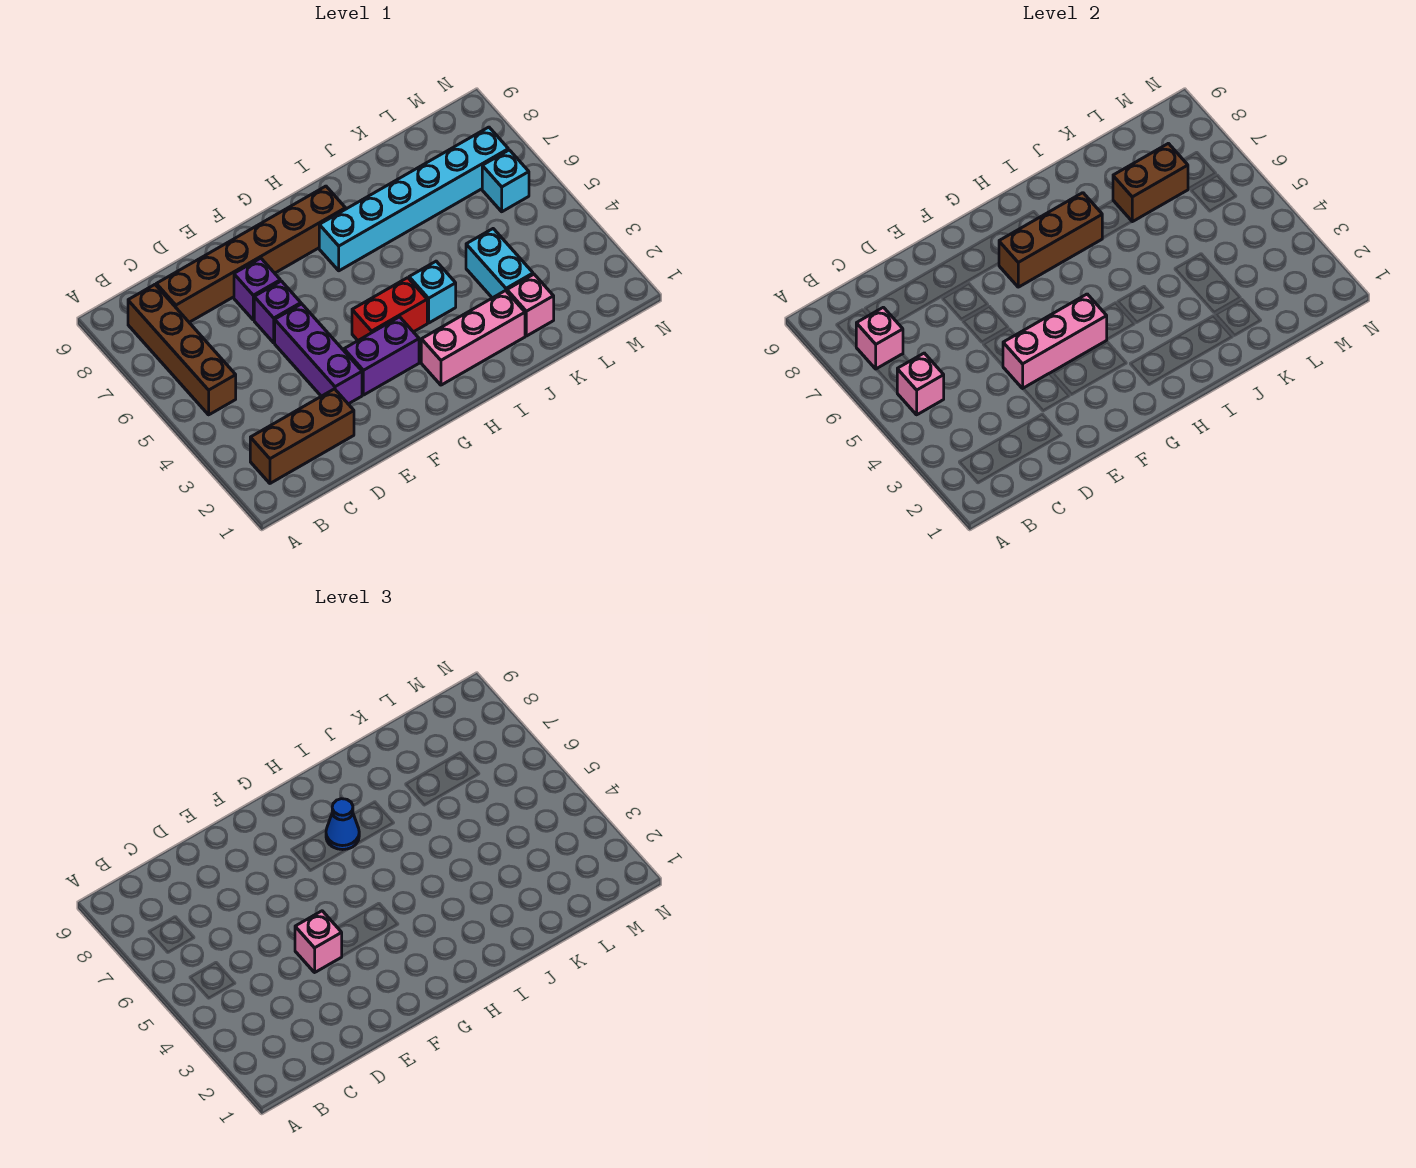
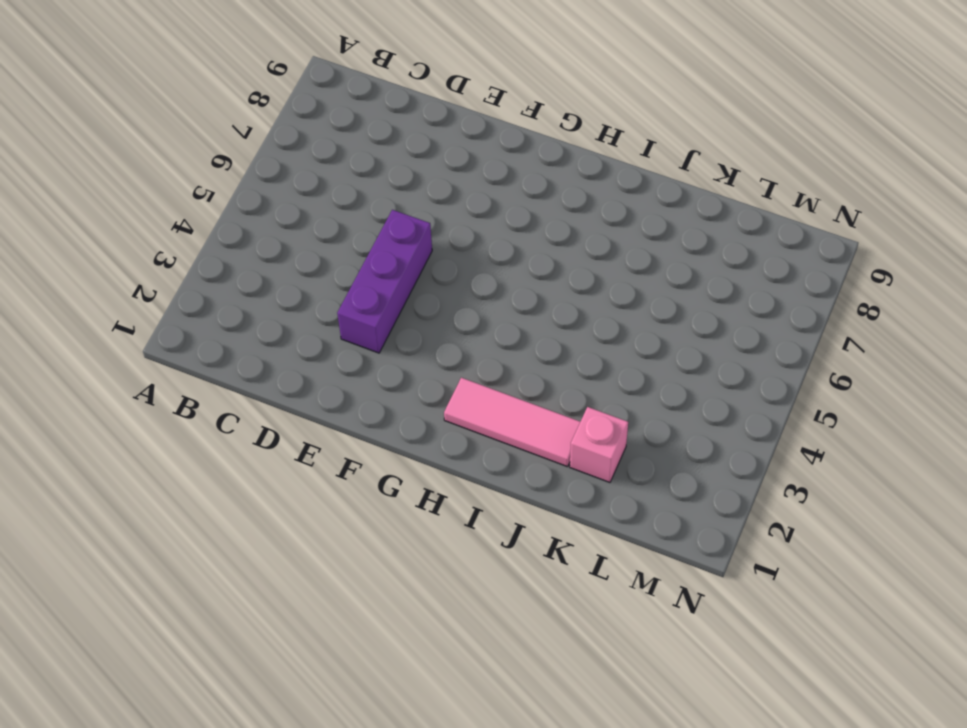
pink 1x3 tile [444,378,580,467] -> pink 1x3 brick [421,291,525,385]
none -> brown 1x3 brick [250,389,354,483]
none -> brown 1x4 brick [128,285,236,415]
none -> brown 1x6 brick [156,186,346,322]

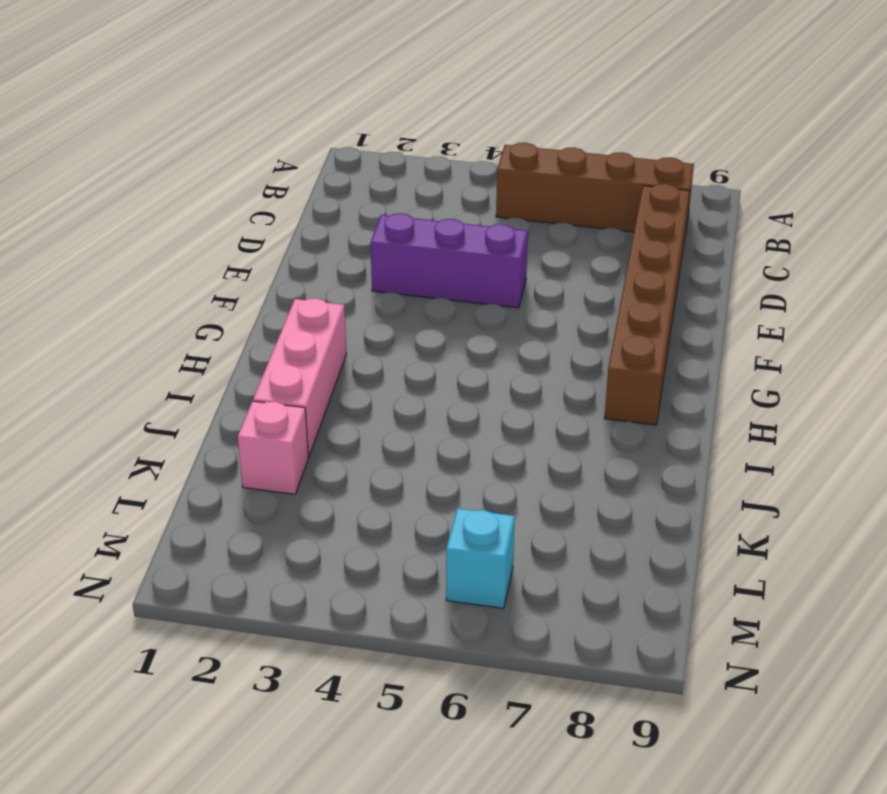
none -> brown 1x3 brick [250,389,354,483]
none -> purple 1x1 brick [254,281,301,343]
none -> purple 1x1 brick [234,258,280,320]

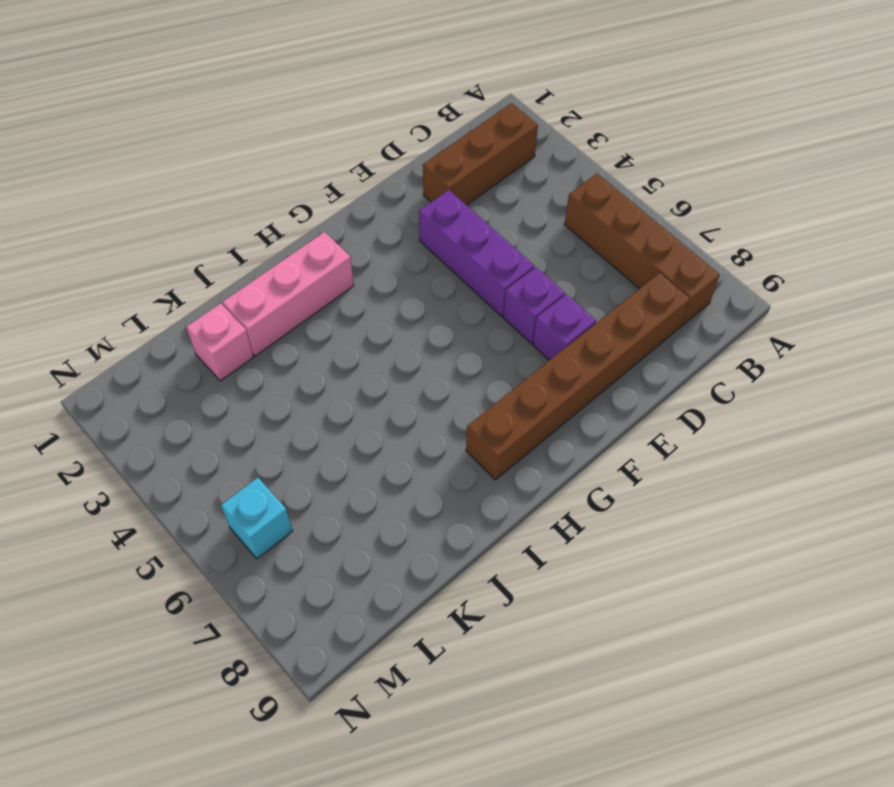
none -> purple 1x2 brick [344,317,419,395]
none -> red 1x2 brick [352,278,427,340]
none -> cyan 1x6 brick [319,127,508,271]

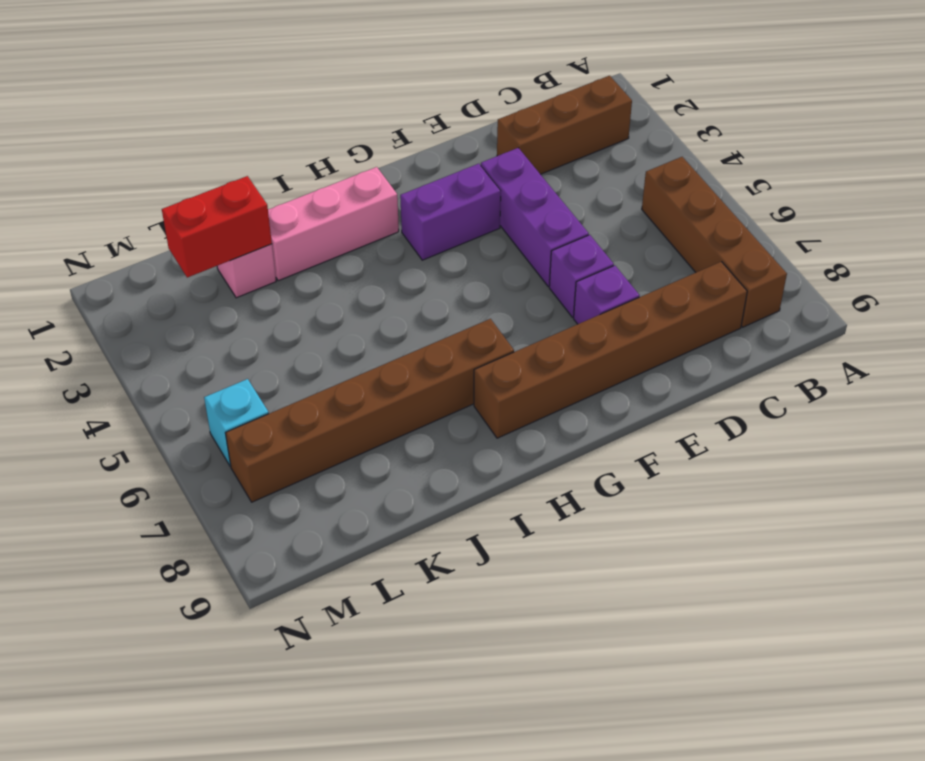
brown 1x6 brick [226,319,514,502] -> cyan 1x6 brick [319,127,508,271]
red 1x2 brick [162,176,272,278] -> red 1x2 brick moved to [352,278,427,340]
none -> cyan 1x1 brick [409,261,456,323]
none -> cyan 1x2 brick [466,229,533,298]
none -> pink 1x1 brick [897,353,944,415]

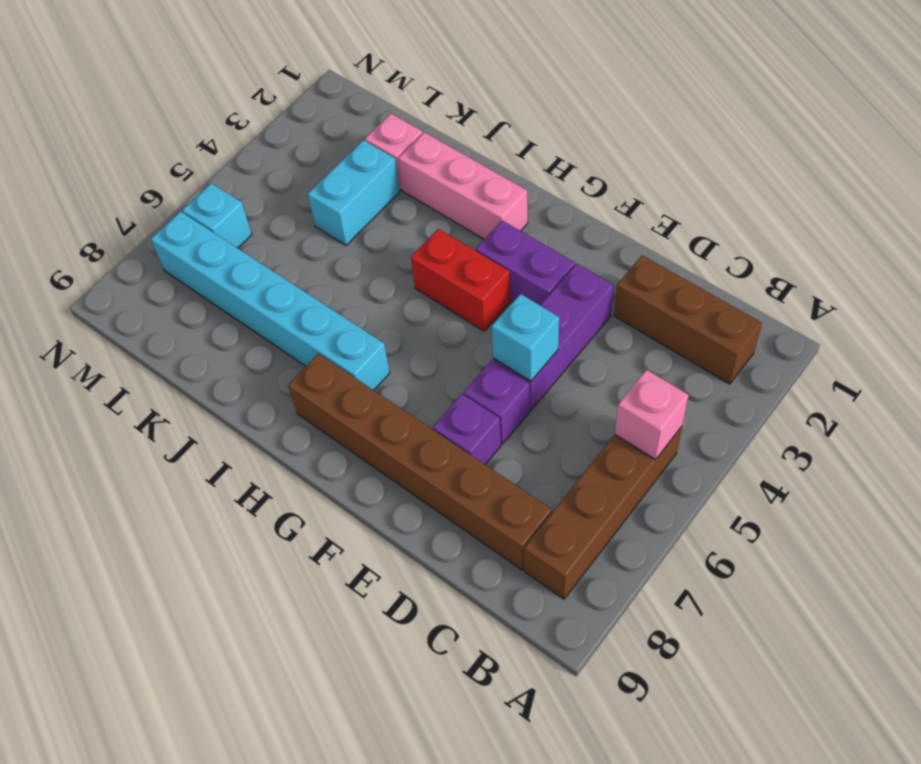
cyan 1x1 brick [492,294,559,381] -> cyan 1x1 brick moved to [409,261,456,323]
none -> pink 1x1 brick [856,307,903,369]
none -> pink 1x3 brick [1003,294,1107,388]
none -> brown 1x3 brick [999,193,1102,287]

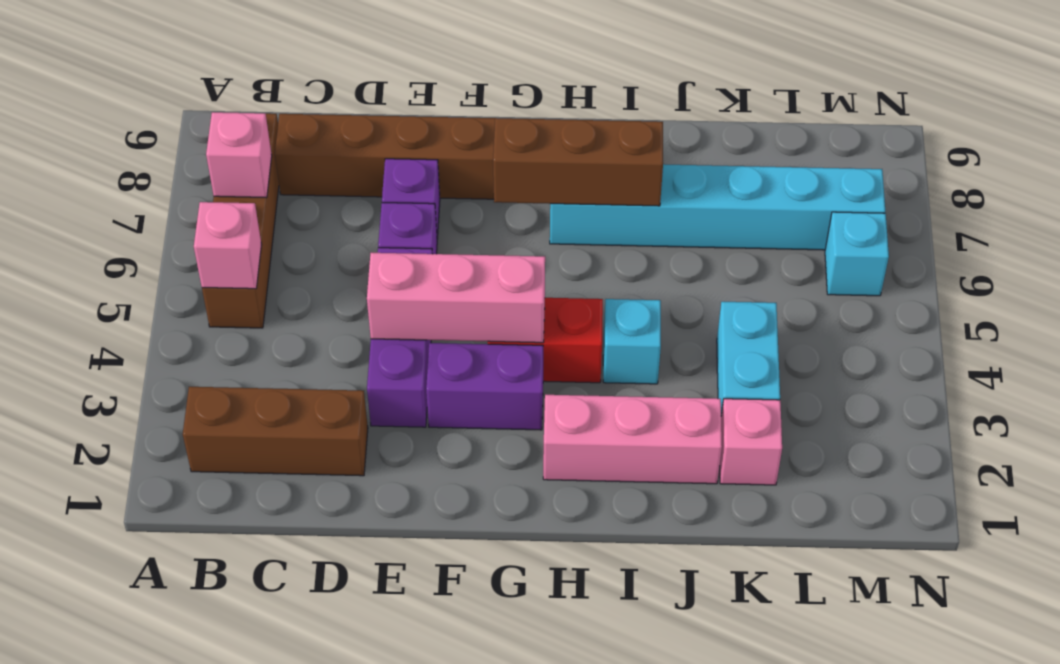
none -> brown 1x2 brick [1113,143,1188,222]
none -> pink 1x1 brick [295,911,342,972]
none -> blue 1x1 cone [326,799,359,850]

